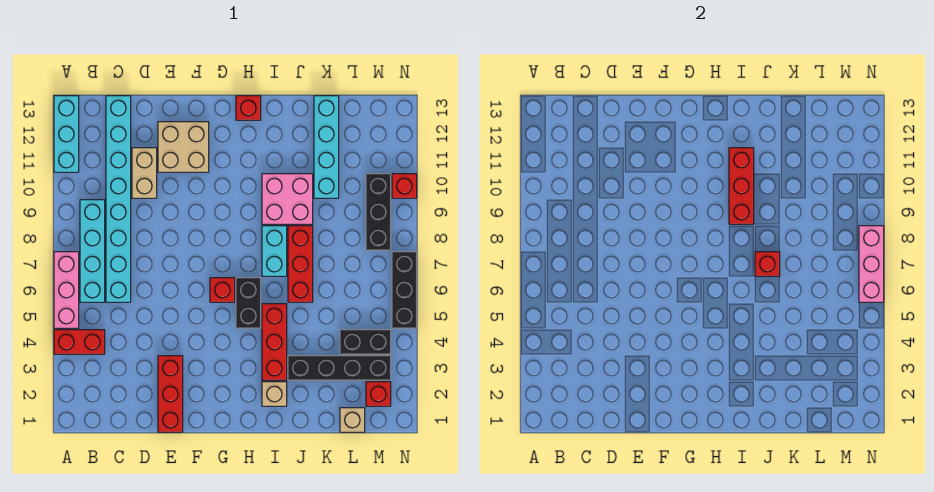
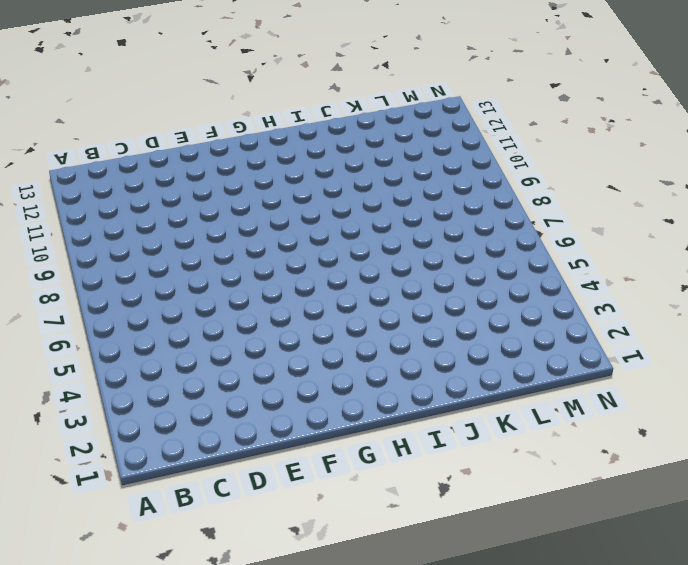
none -> red 1x2 brick [54,330,105,354]
none -> pink 1x3 brick [54,252,79,328]
none -> cyan 1x3 brick [54,96,79,172]

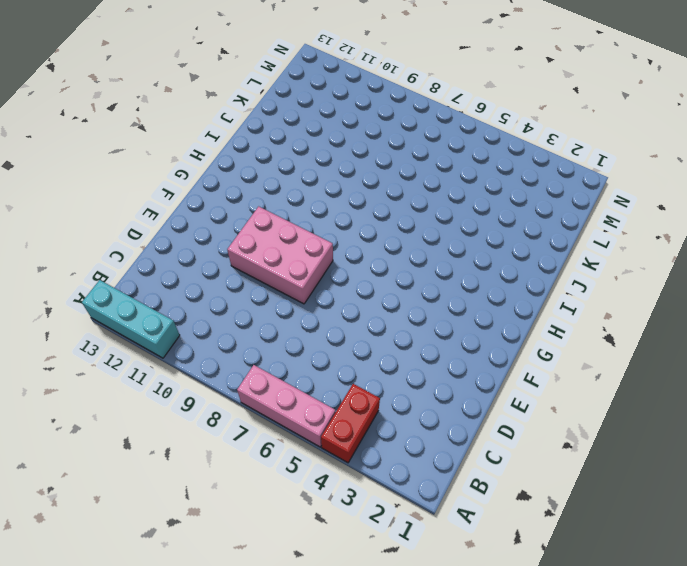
pink 2x3 brick [227,206,333,304] -> none
none -> cyan 1x4 brick [80,200,105,302]
none -> cyan 1x8 brick [106,96,131,302]
none -> tan 1x2 brick [132,148,157,198]

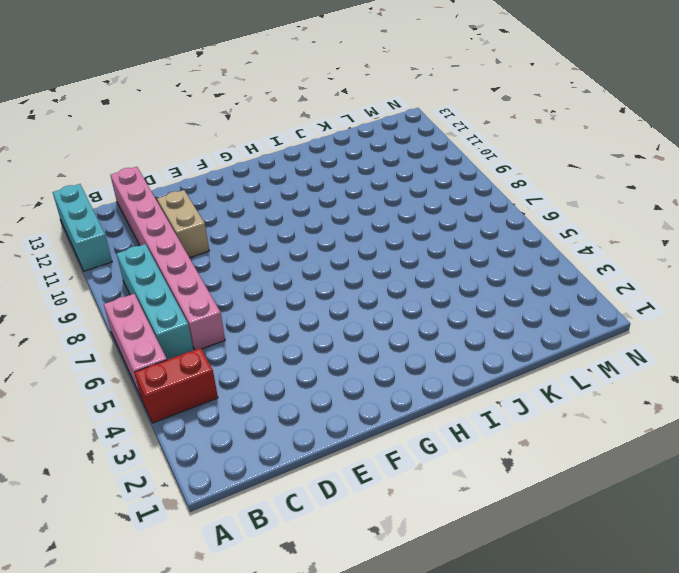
pink 1x8 brick [111,167,225,350] -> cyan 1x8 brick [106,96,131,302]
none -> red 1x3 brick [158,356,183,432]
none -> tan 2x2 brick [158,122,209,172]
none -> red 1x1 brick [210,278,235,302]

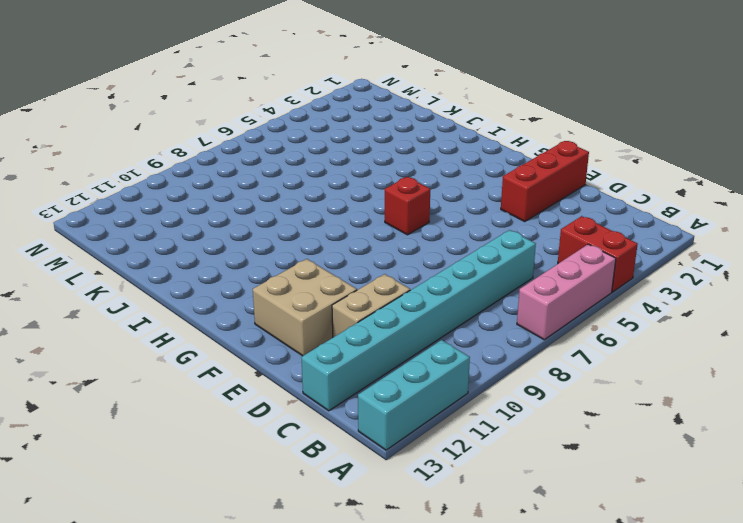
none -> cyan 1x4 brick [80,200,105,302]
none -> black 1x2 brick [236,278,261,328]
none -> red 1x1 brick [236,96,261,120]

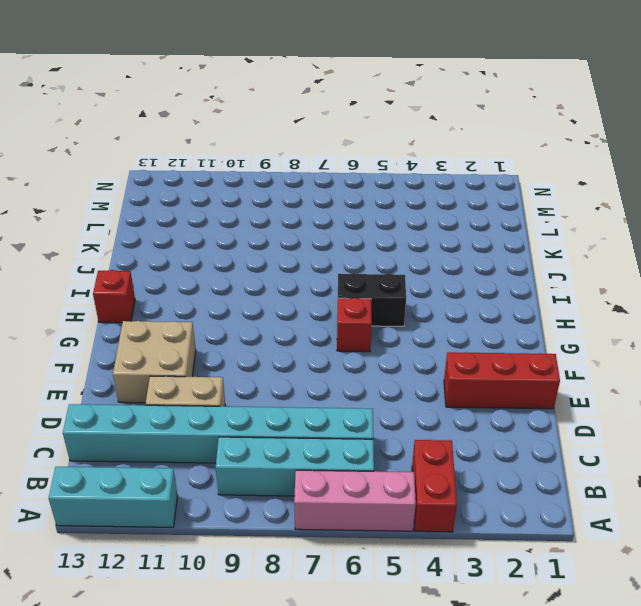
none -> tan 1x1 brick [262,382,287,406]
none -> red 1x3 brick [262,304,287,380]
none -> cyan 1x2 brick [262,226,287,276]

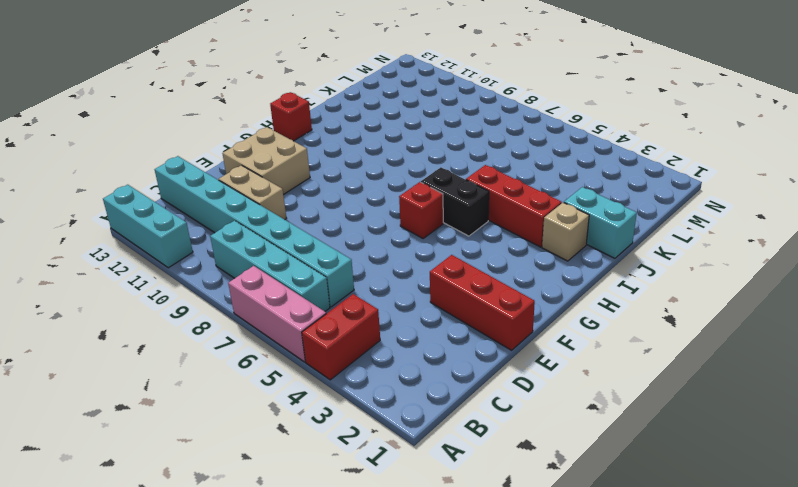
cyan 1x2 brick [564,187,637,258] -> cyan 1x2 brick moved to [262,226,287,276]
none -> pink 2x2 brick [262,174,313,224]
none -> black 1x4 brick [288,356,391,380]
none -> red 1x3 brick [288,226,313,302]

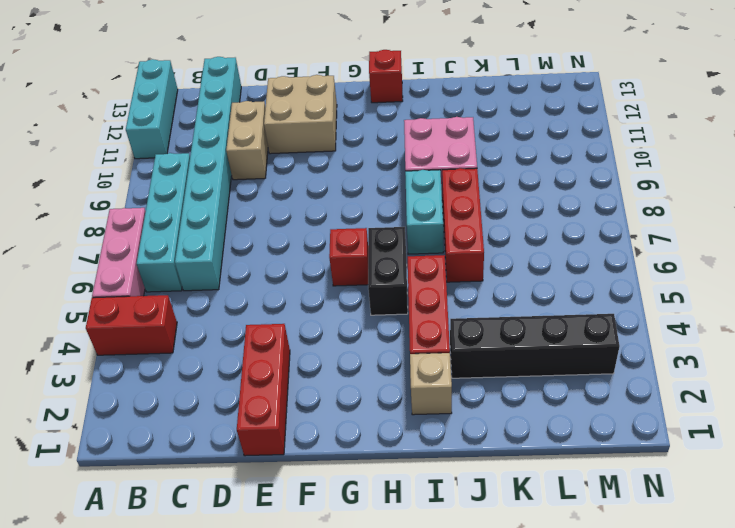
none -> cyan 1x4 brick [314,96,339,198]
none -> tan 1x1 brick [340,408,365,432]
none -> black 1x2 brick [340,330,391,354]

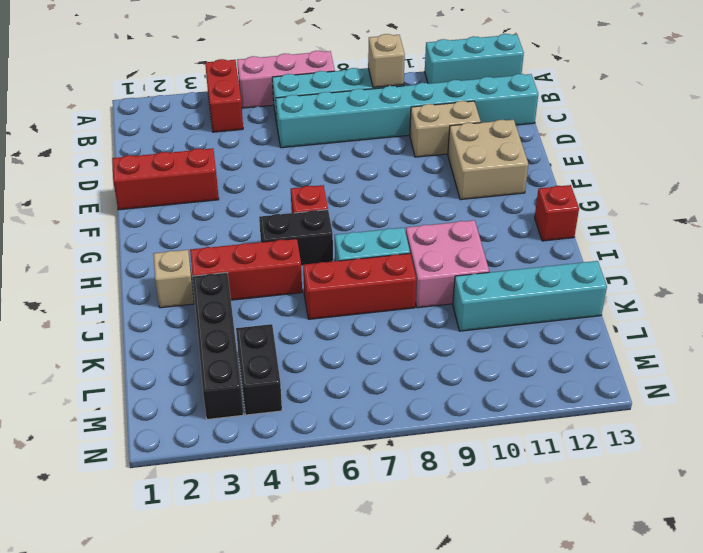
tan 1x1 brick [368,34,405,87] -> tan 1x1 brick moved to [340,408,365,432]
none -> red 1x1 brick [366,382,391,406]
none -> black 1x3 brick [366,174,391,250]
none -> black 1x3 brick [392,252,417,328]

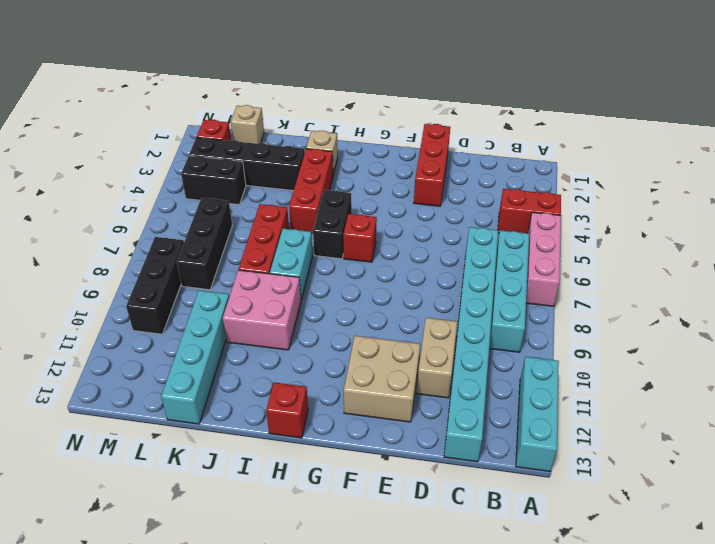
black 1x3 brick [177,198,232,290] -> black 1x3 brick moved to [392,252,417,328]
none -> red 1x1 brick [392,174,417,198]
none -> red 1x3 brick [729,148,754,224]
none -> red 1x1 brick [755,252,780,276]

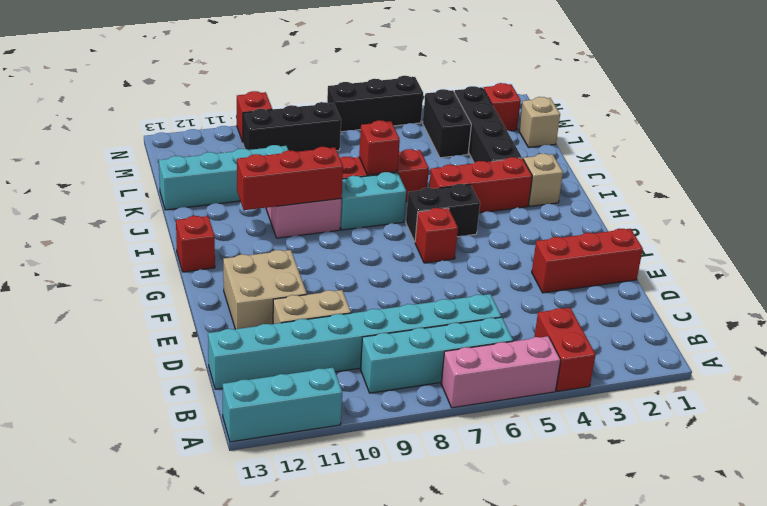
none -> pink 1x3 brick [859,226,884,302]

